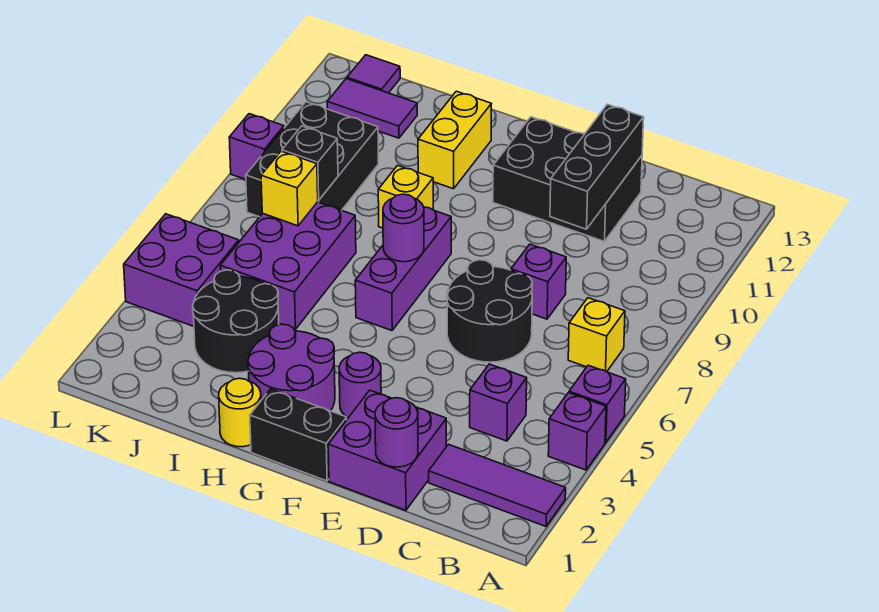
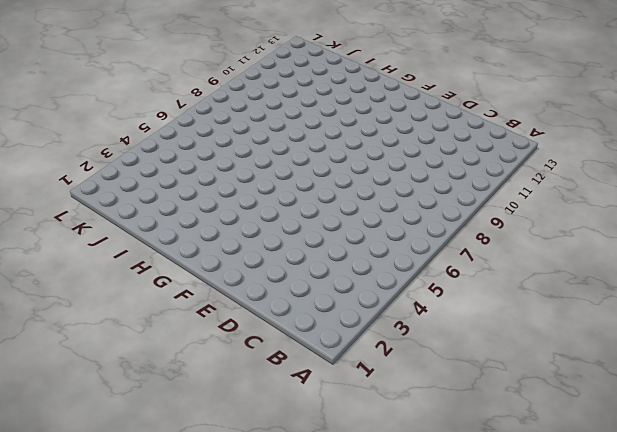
none -> purple 1x3 tile [429,444,566,526]
none -> purple 1x1 brick [548,393,606,470]
none -> purple 1x1 brick [569,365,626,442]

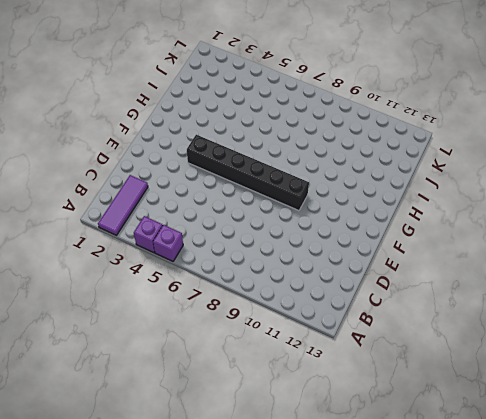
black 1x6 brick [187,135,309,211] -> none
none -> yellow 1x1 brick [568,298,625,372]
none -> purple 1x1 brick [470,364,527,441]
none -> purple 2x2 brick [328,390,446,510]

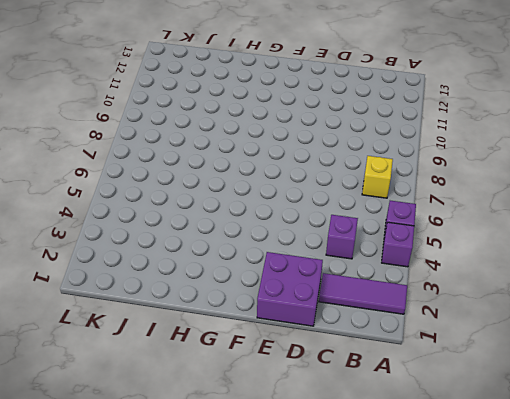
none -> black 2x2 round brick [447,260,532,362]
none -> purple 1x1 brick [511,244,566,319]
none -> black 2x3 brick [493,117,642,242]

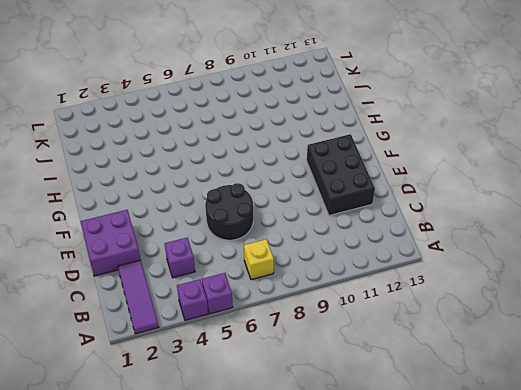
none -> purple 1x1 brick [511,244,566,319]
none -> black 1x2 brick [250,389,347,481]
none -> purple 1x1 round brick [339,352,381,418]

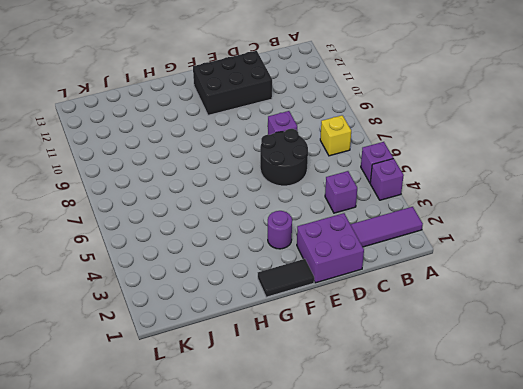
black 1x2 tile [258,259,314,297] -> black 1x2 brick [250,389,347,481]
none -> purple 2x2 round brick [248,324,335,411]
none -> purple 1x3 brick [355,207,451,331]
none -> yellow 1x1 round brick [219,378,261,447]

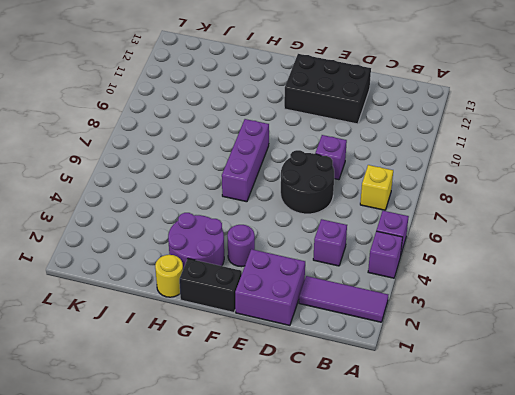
none -> yellow 1x1 brick [378,165,433,228]
none -> yellow 1x2 brick [418,91,491,189]
none -> black 2x2 round brick [193,270,279,373]

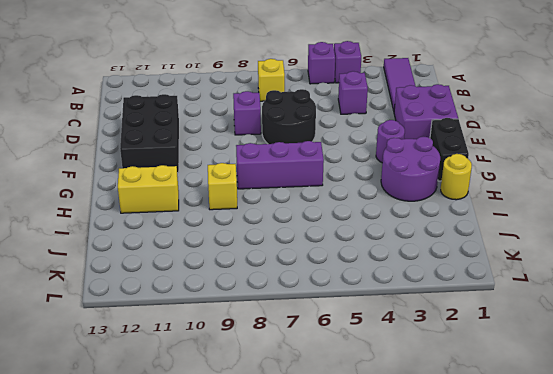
none -> black 2x2 round brick [193,270,279,373]
none -> purple 2x3 brick [220,202,356,329]
none -> black 2x3 brick [246,102,378,217]

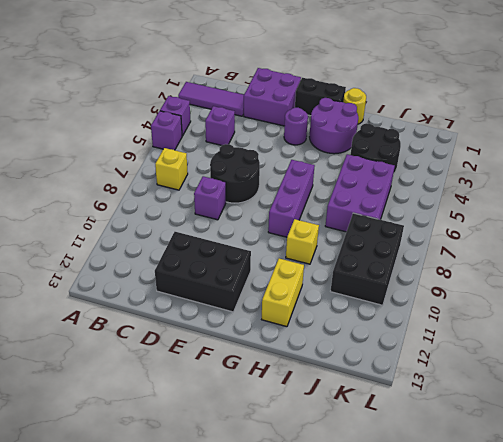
none -> purple 1x2 tile [327,79,417,138]
none -> purple 2x2 brick [124,214,239,326]
none -> purple 1x1 tile [347,55,400,93]

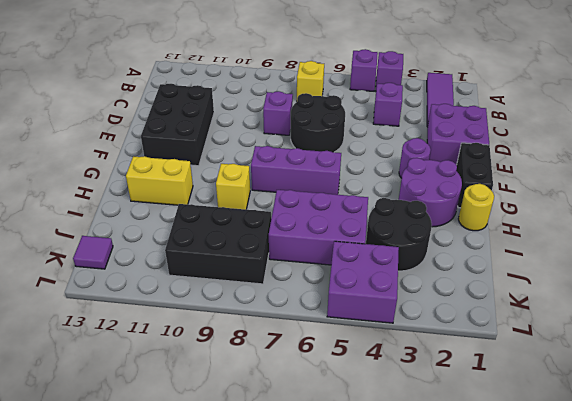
none -> purple 1x2 tile [327,79,417,138]
none -> purple 1x1 brick [229,114,284,180]
none -> purple 1x1 round brick [375,398,418,467]

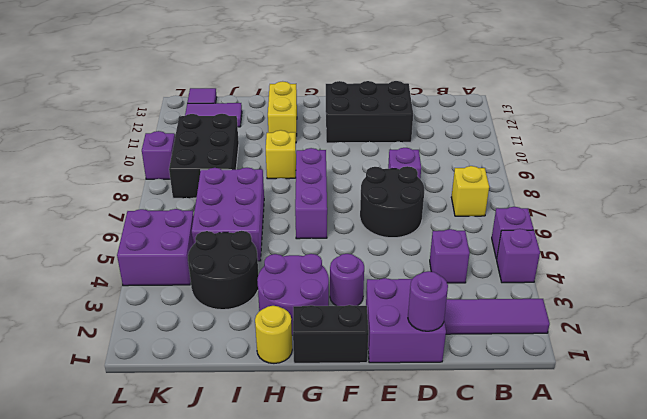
none -> black 1x3 brick [550,104,644,229]
none -> purple 1x1 round brick [383,194,424,262]
none -> yellow 1x1 brick [261,151,318,226]

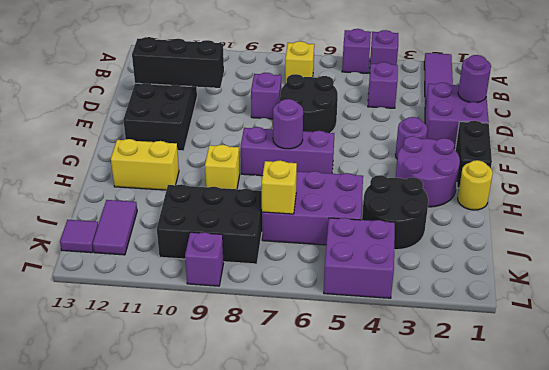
none -> black 1x1 brick [282,126,338,200]

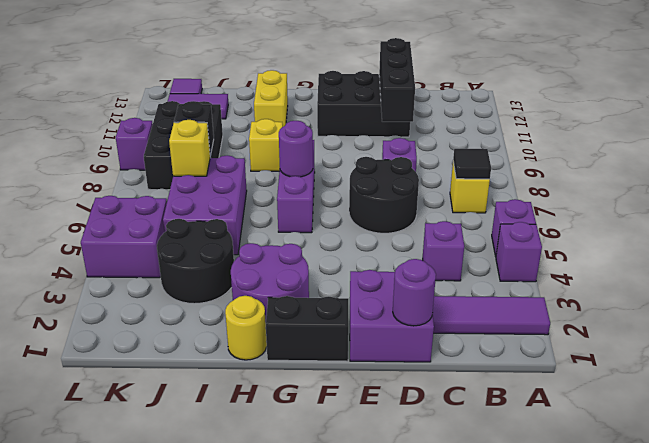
black 1x1 tile [453,149,491,179] -> none
none -> purple 1x1 round brick [339,352,381,418]

